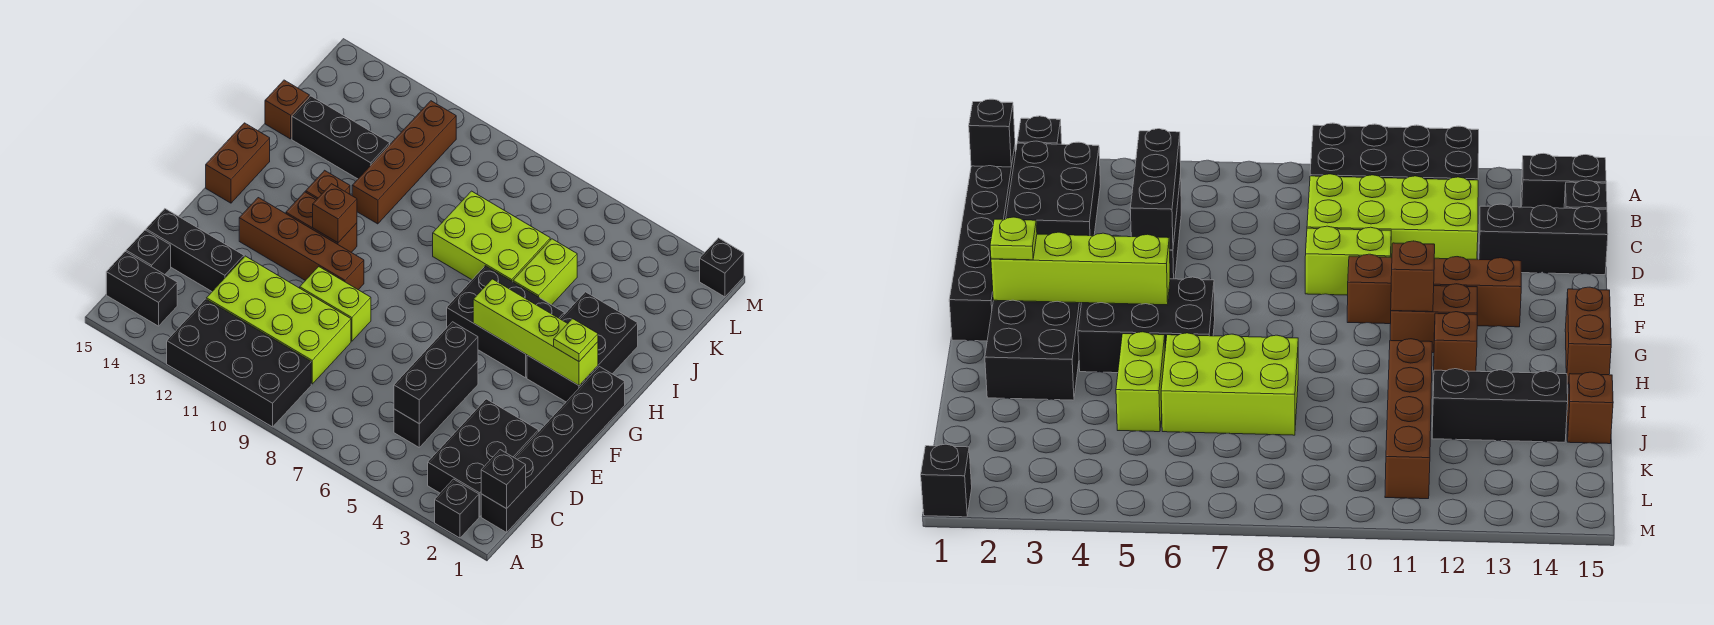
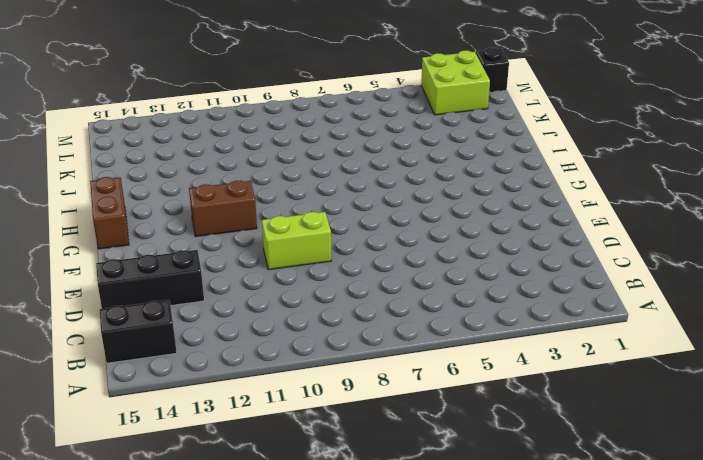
lime 2x2 brick [421,51,490,115] -> none
none -> black 1x1 brick [435,479,479,538]
none -> black 2x4 brick [167,299,311,427]
none -> black 1x6 brick [481,367,625,532]

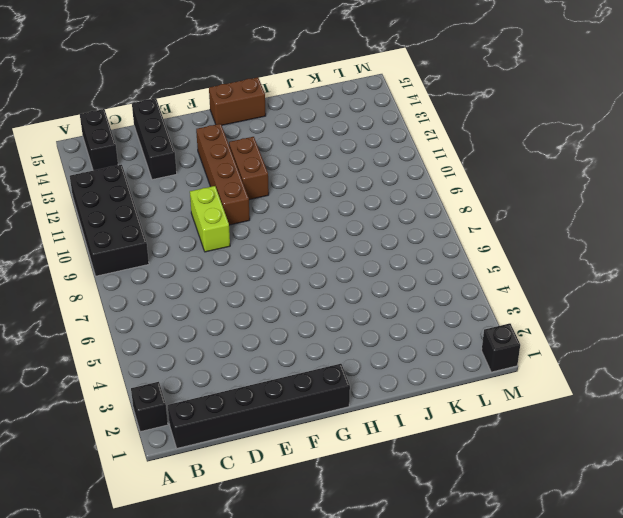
none -> black 2x3 brick [428,399,539,517]
none -> black 1x3 brick [394,361,478,447]
none -> lime 2x4 brick [206,256,351,384]

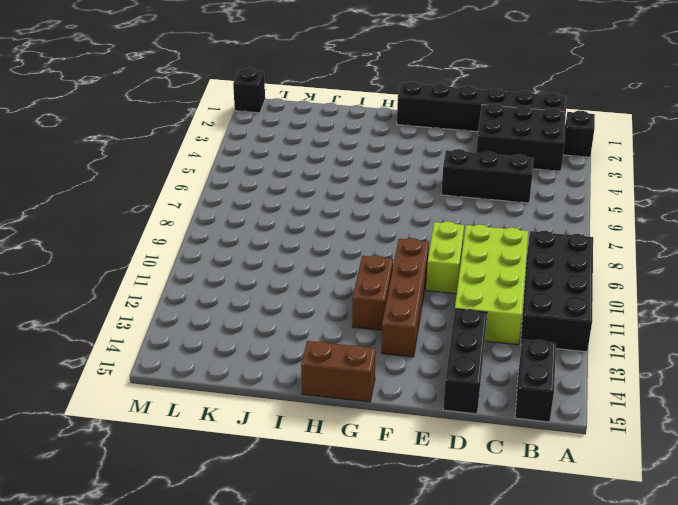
none -> black 1x1 brick [126,230,171,275]
none -> black 2x3 brick [527,292,638,402]
none -> black 2x3 brick [447,266,564,378]

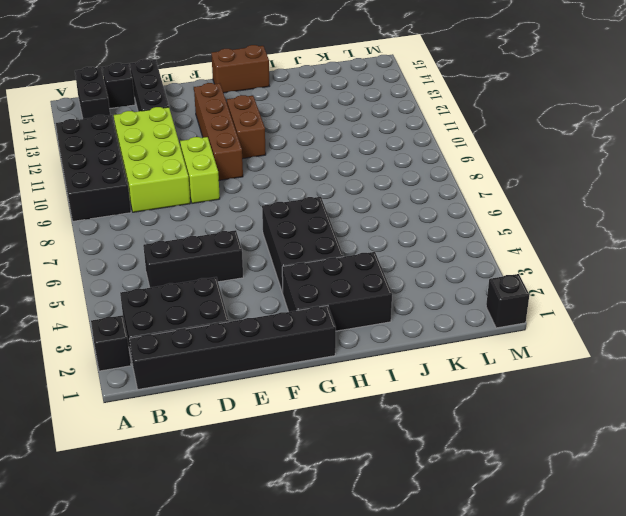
none -> brown 1x1 brick [306,170,350,199]
none -> lime 1x2 brick [513,239,577,305]
none -> lime 2x3 brick [433,191,550,282]

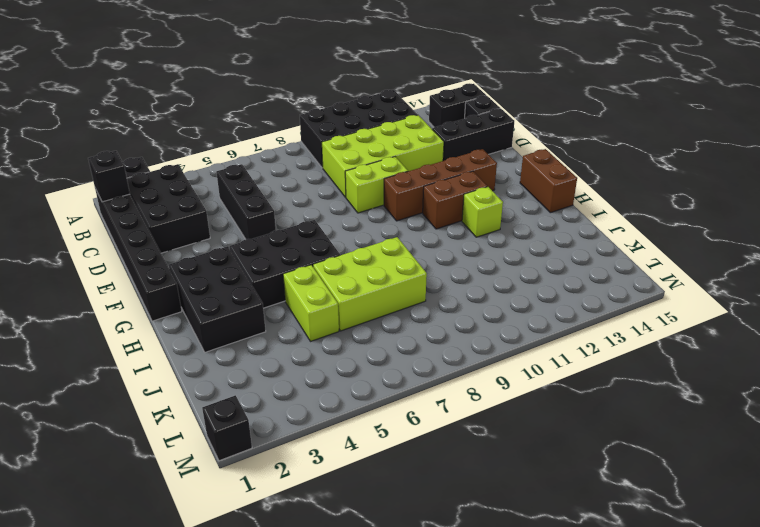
lime 1x1 brick [462,187,503,237] -> brown 1x1 brick [306,170,350,199]
none -> brown 1x4 brick [352,101,456,224]
none -> black 1x3 brick [292,96,390,179]
none -> brown 1x1 brick [265,80,309,139]

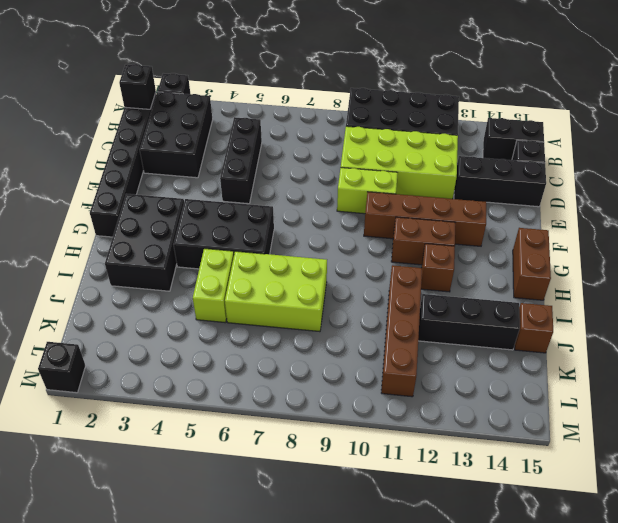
none -> black 1x3 brick [394,322,478,424]
none -> lime 1x4 brick [473,279,598,385]
none -> brown 1x1 brick [313,184,357,243]

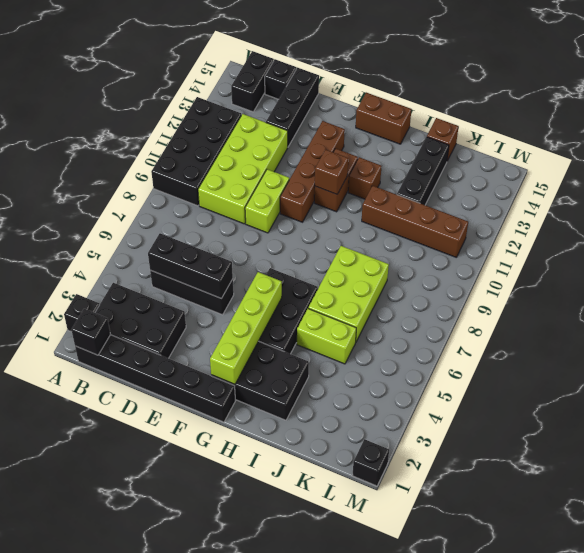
none -> lime 1x1 plate [554,319,598,361]

